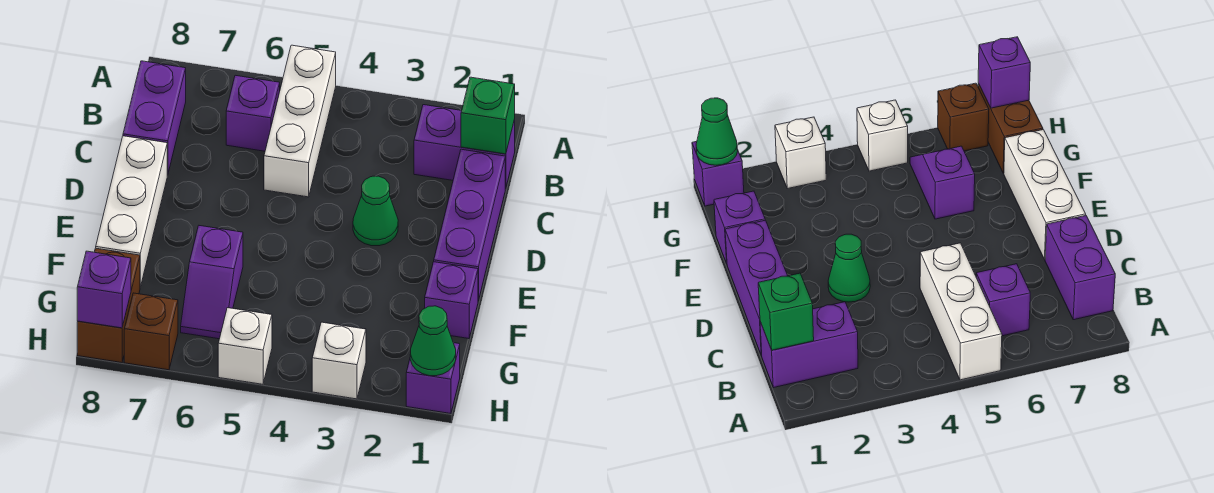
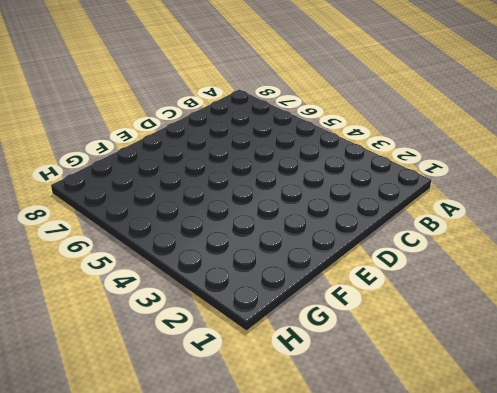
none -> white 1x3 brick [264,45,336,197]
none -> purple 1x2 brick [414,105,515,189]
none -> purple 1x1 brick [226,75,280,151]

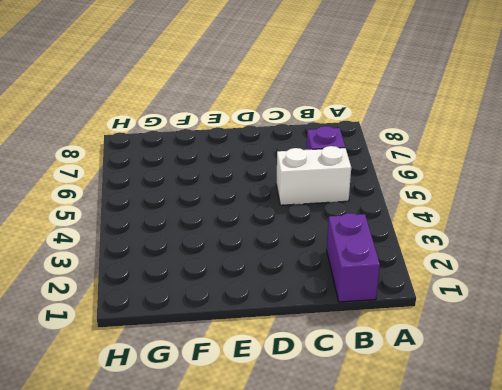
white 1x2 brick [276,146,351,205] -> white 1x3 brick [264,45,336,197]
none -> purple 1x2 brick [123,61,186,175]
none -> purple 1x3 brick [434,149,505,301]
none -> green 1x1 cone [353,176,398,246]

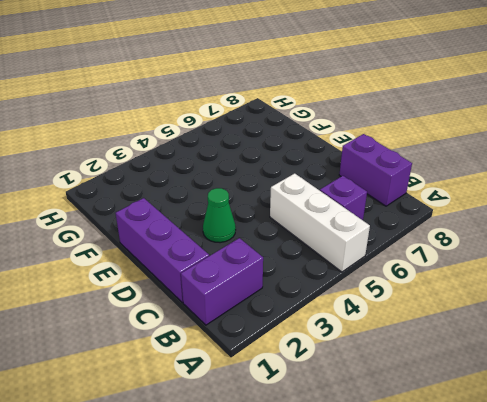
none -> white 1x3 brick [96,136,167,287]
none -> purple 1x1 brick [425,262,478,339]
none -> purple 1x2 slope [181,226,243,339]

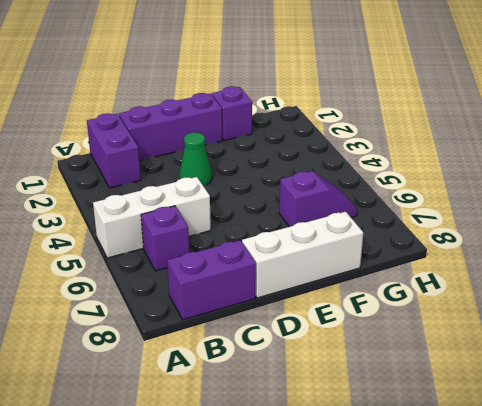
none -> brown 1x2 brick [77,248,140,363]
none -> purple 1x1 brick [406,343,460,414]
none -> white 1x1 brick [312,322,366,399]

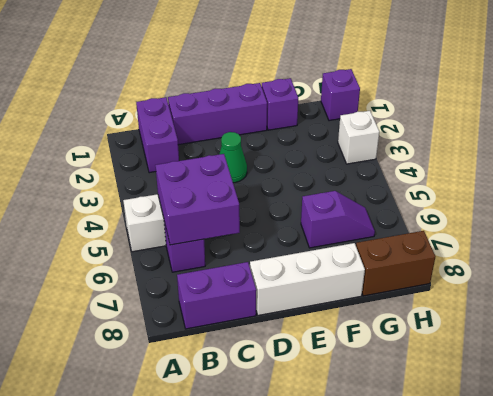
purple 2x2 brick [155,154,240,245] -> none
none -> white 1x1 brick [218,308,272,384]
none -> brown 1x1 brick [124,293,178,370]
none -> green 1x1 brick [461,77,515,154]

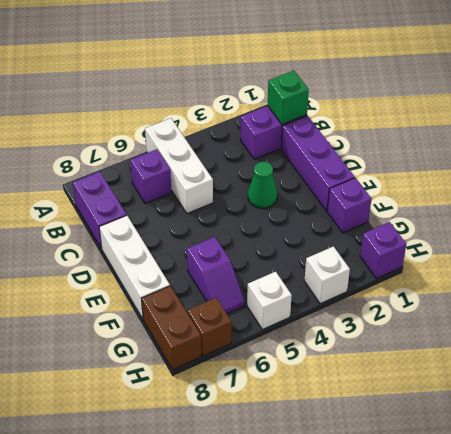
none -> green 1x1 cone [410,306,456,376]
none -> purple 1x1 brick [77,251,131,328]

